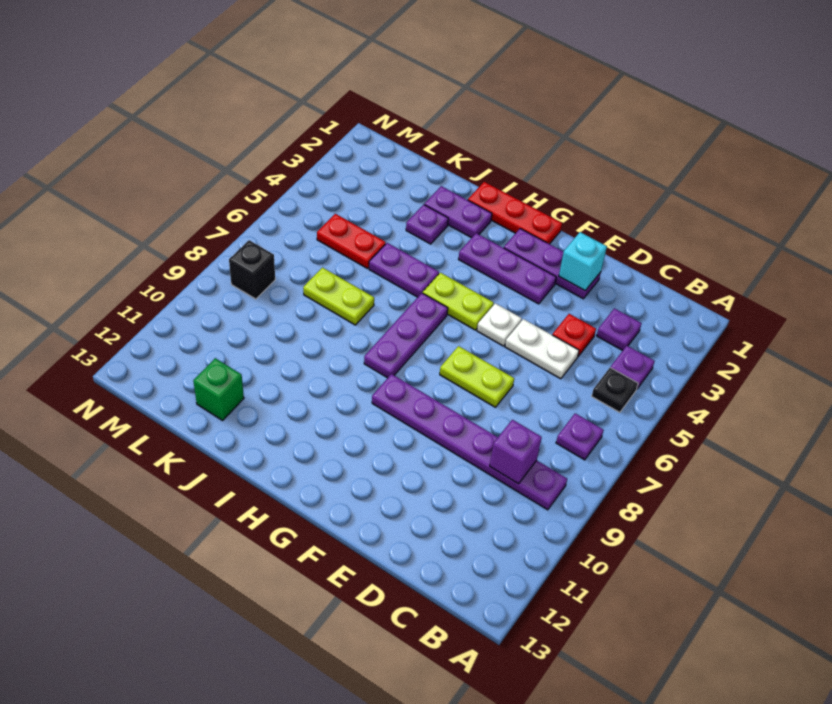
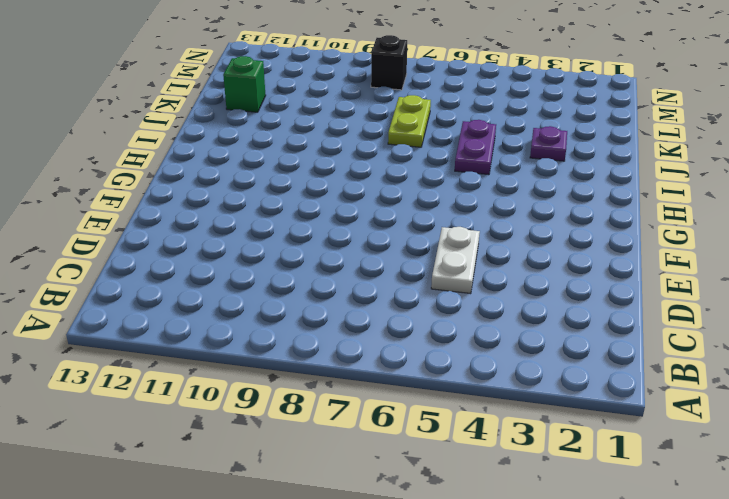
none -> purple 1x1 plate [610,346,655,390]
none -> black 1x1 plate [592,368,638,412]
none -> purple 1x1 plate [556,413,603,460]

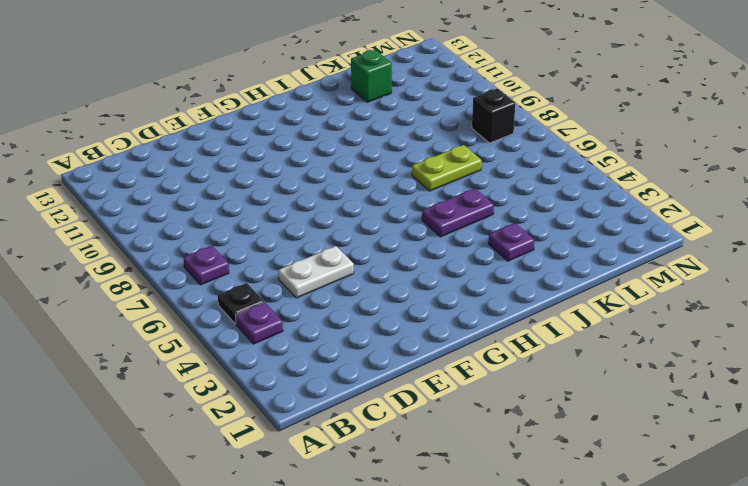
none -> purple 1x6 plate [372,374,567,510]
none -> purple 1x1 plate [597,308,642,351]
none -> red 1x1 plate [552,314,596,356]

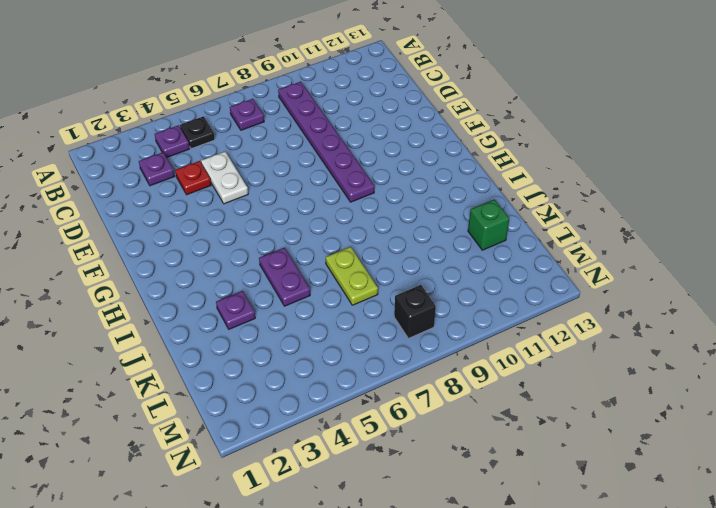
none -> purple 1x3 plate [504,229,601,299]
none -> lime 1x2 plate [440,346,514,407]
none -> purple 1x3 plate [458,233,556,304]

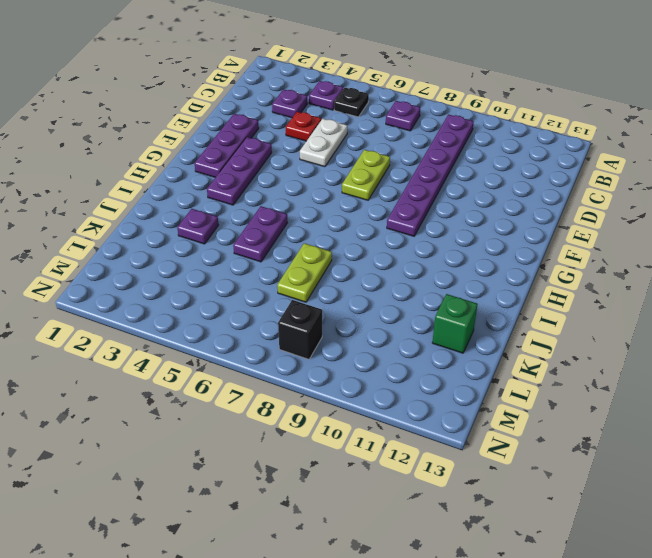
none -> white 1x1 plate [477,303,522,346]
none -> red 1x3 plate [468,182,562,244]
none -> lime 1x2 plate [423,273,494,330]

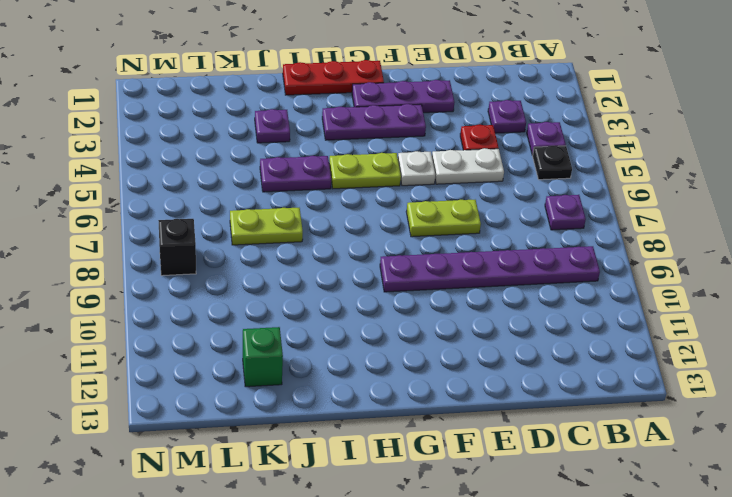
none -> purple 1x3 plate [364,293,448,378]
none -> purple 1x2 plate [424,186,492,238]
none -> red 1x2 plate [317,214,386,269]

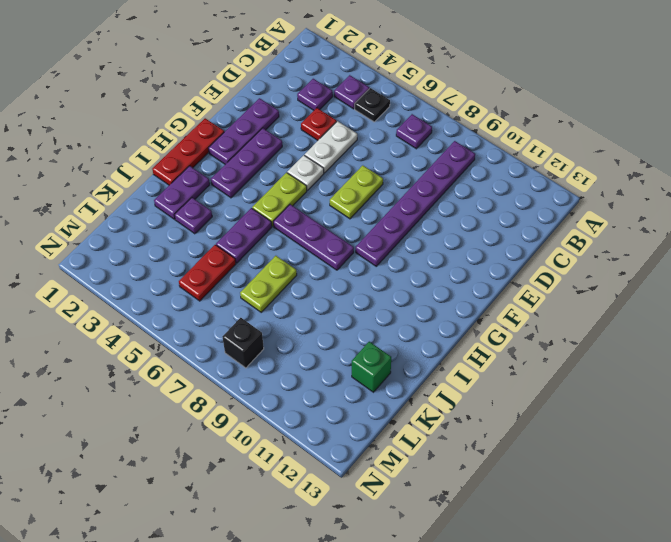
none -> purple 1x1 brick [490,420,542,484]
none -> cyan 1x1 brick [559,232,607,291]

